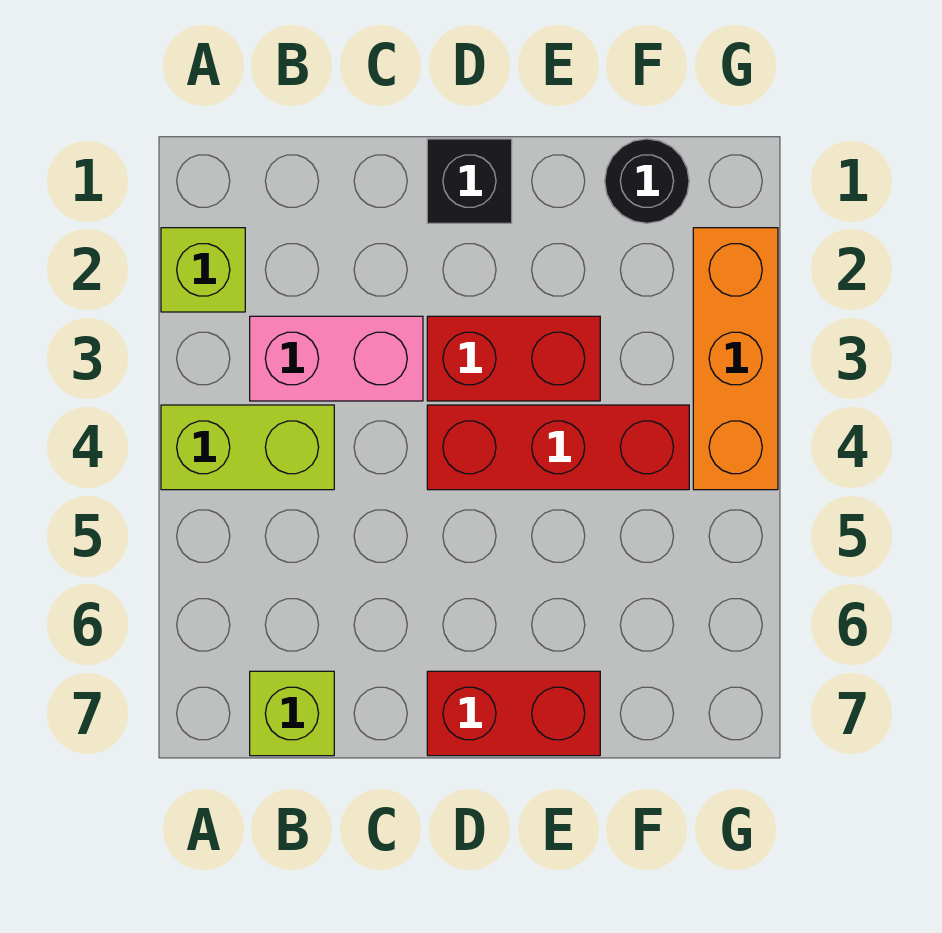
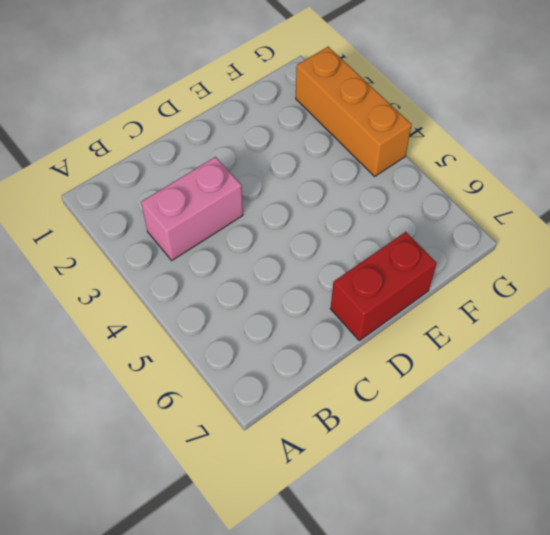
none -> lime 1x1 brick [161,228,245,312]
none -> lime 1x2 brick [161,405,334,490]

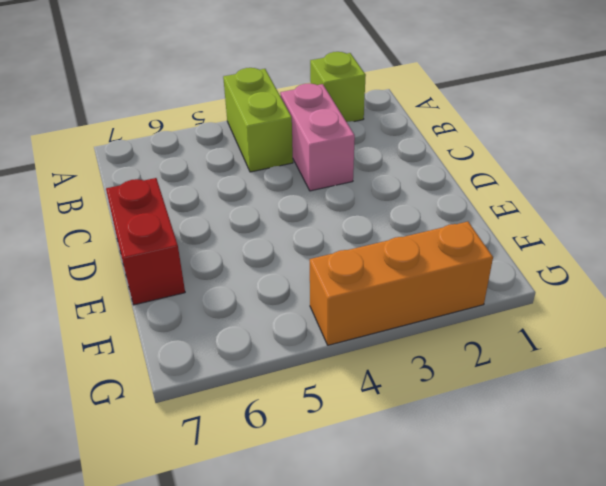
none -> lime 1x1 brick [250,671,334,756]
none -> black 1x1 brick [427,139,512,223]

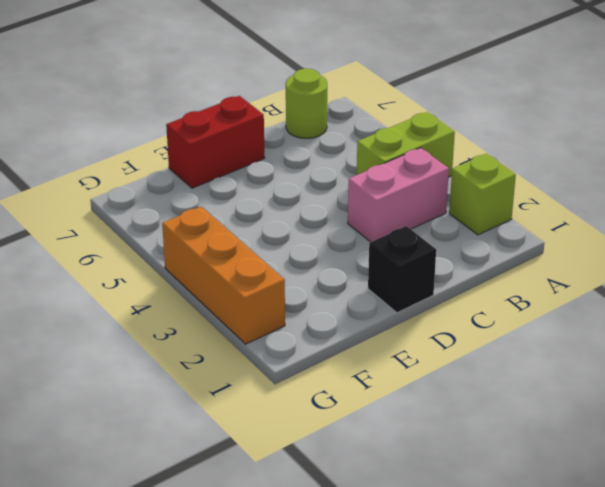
lime 1x1 round brick [286,69,327,138] -> lime 1x1 brick [250,671,334,756]
none -> red 1x2 brick [427,316,600,401]
none -> red 1x3 brick [427,405,689,490]

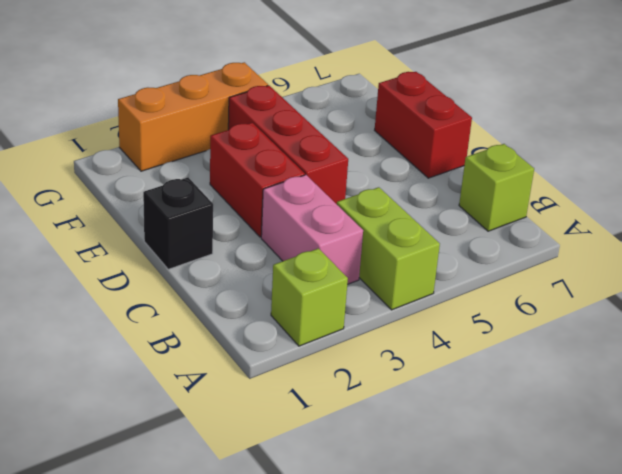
none -> black 1x1 round brick [605,139,689,223]

